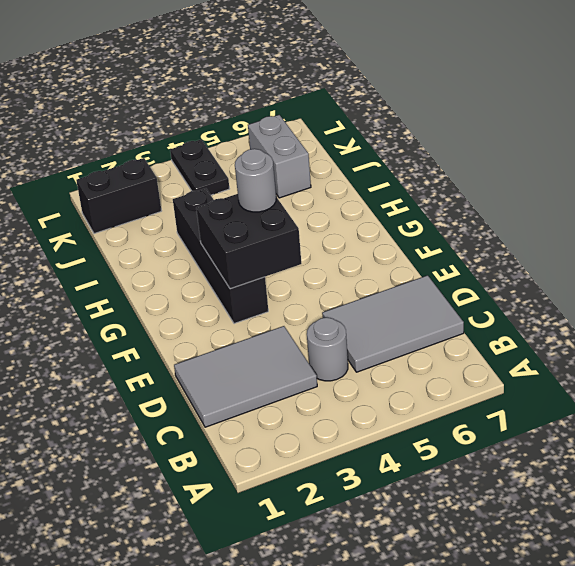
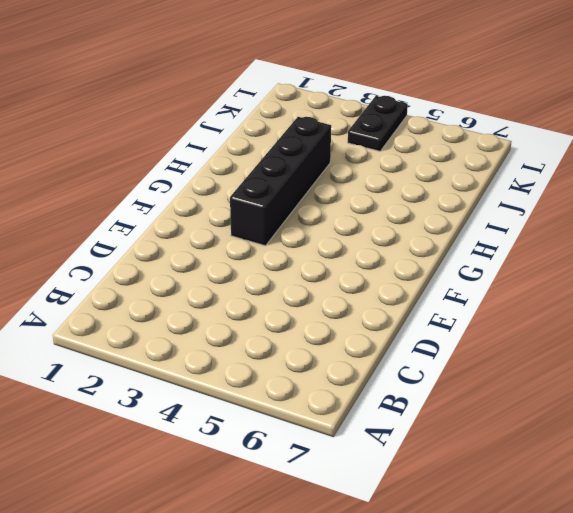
none -> grey 2x3 tile [174,326,317,427]
none -> grey 1x1 round brick [307,318,348,381]

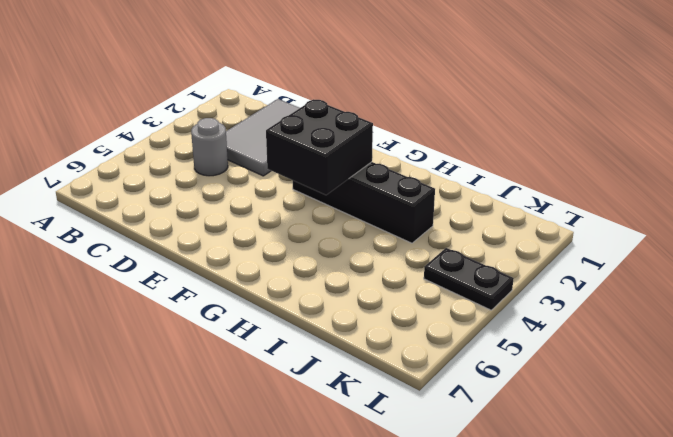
none -> grey 2x3 tile [322,275,464,372]
none -> grey 1x2 brick [248,115,311,198]

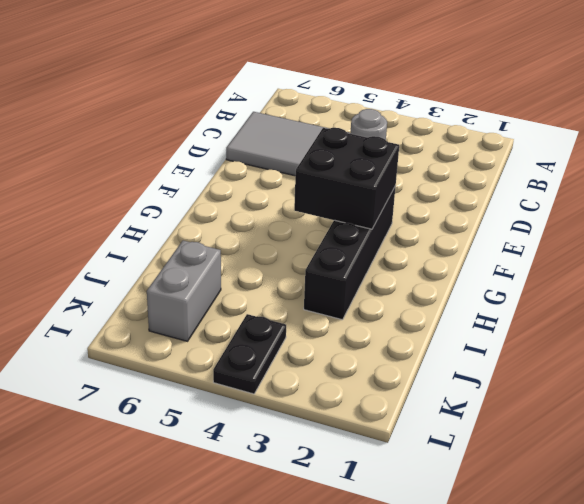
none -> grey 2x3 tile [174,326,317,427]
none -> black 1x2 brick [76,158,161,234]

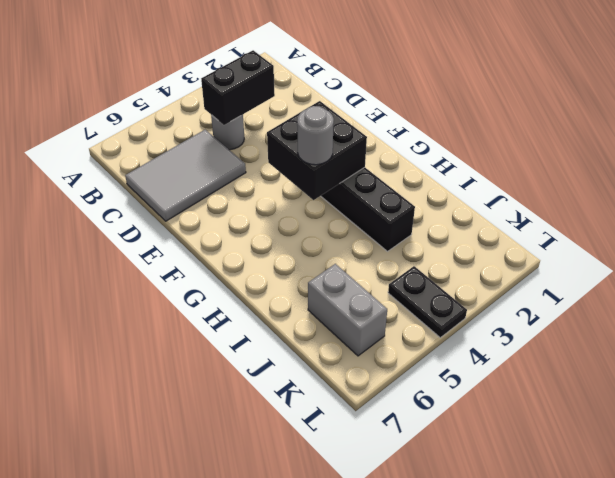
black 1x2 brick [201,50,275,125] -> black 1x2 brick moved to [76,158,161,234]
none -> grey 2x3 tile [174,326,317,427]

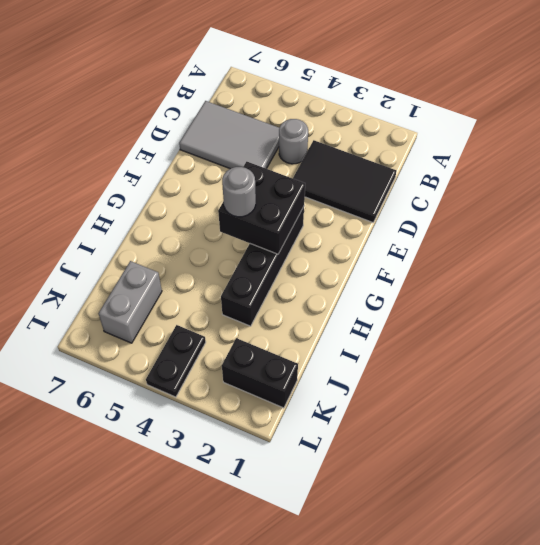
black 2x3 tile [293,140,396,222] -> grey 2x3 tile [174,326,317,427]

